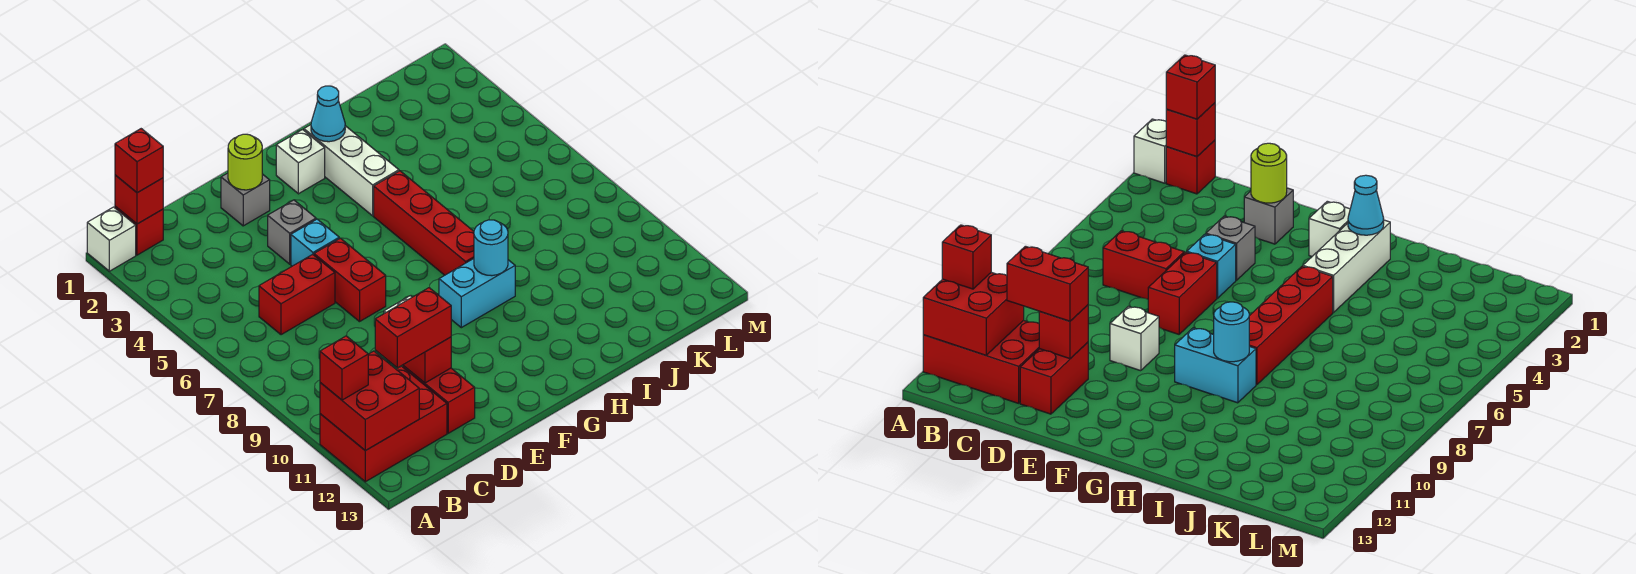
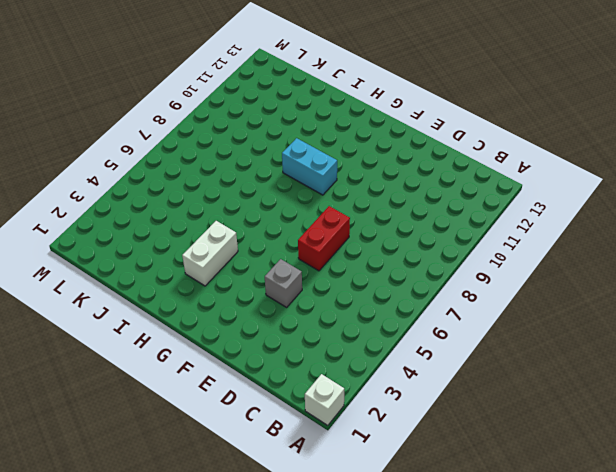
white 1x2 brick [182,221,238,286] -> white 1x3 brick [304,125,399,216]
none -> red 2x3 brick [320,366,447,482]
none -> red 1x1 brick [115,206,163,255]
none -> red 1x2 brick [259,254,335,335]

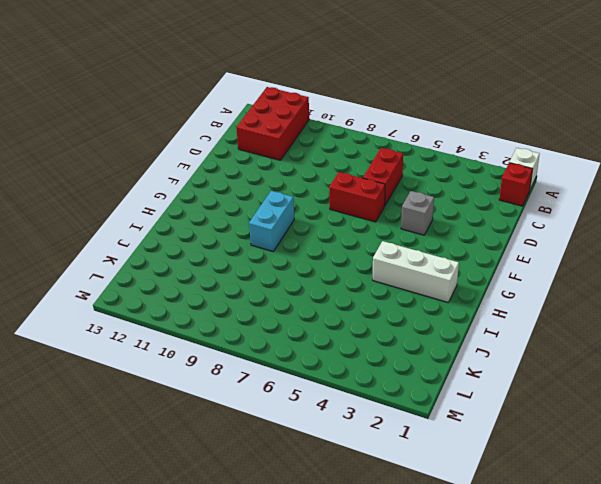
none -> red 1x2 brick [403,366,475,433]
none -> grey 1x1 brick [221,173,270,226]
none -> cyan 1x1 brick [291,219,340,266]

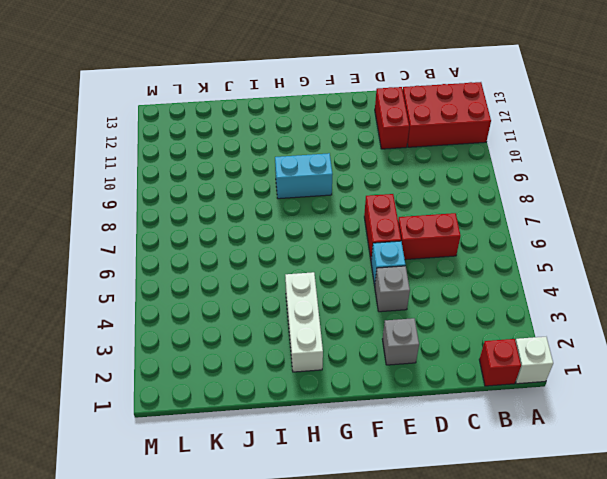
none -> white 1x1 brick [1110,306,1159,371]
none -> white 1x1 brick [276,129,325,194]
none -> red 1x4 brick [374,171,474,275]

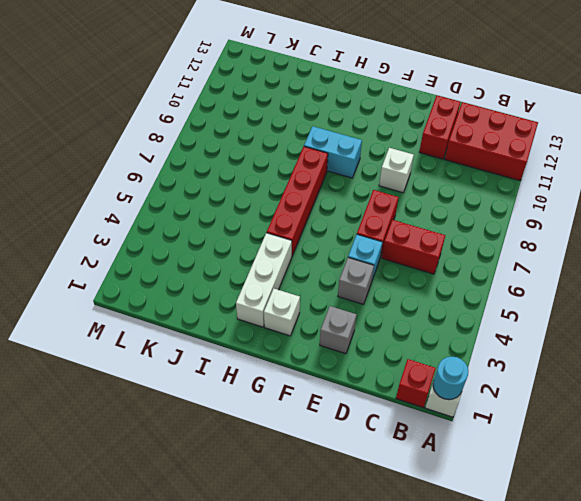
cyan 1x1 round brick [433,357,468,400] -> cyan 1x1 round brick moved to [474,220,508,276]
none -> red 2x2 brick [320,351,419,451]
none -> red 1x1 brick [115,175,163,224]
none -> red 1x1 brick [403,337,451,383]

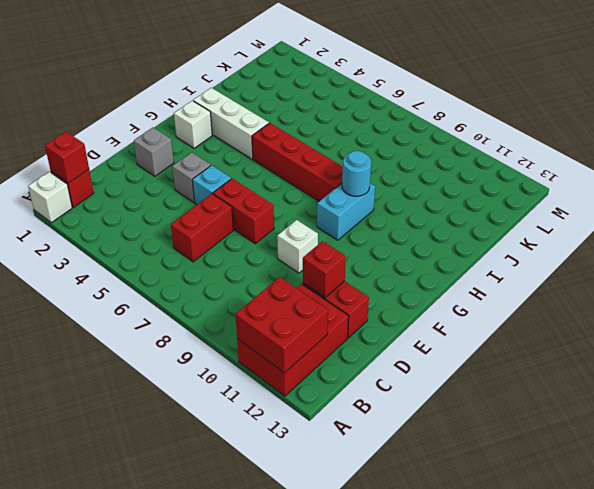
none -> lime 1x1 round brick [228,134,262,190]
none -> cyan 1x1 cone [311,86,345,142]
none -> red 1x1 brick [320,336,368,400]

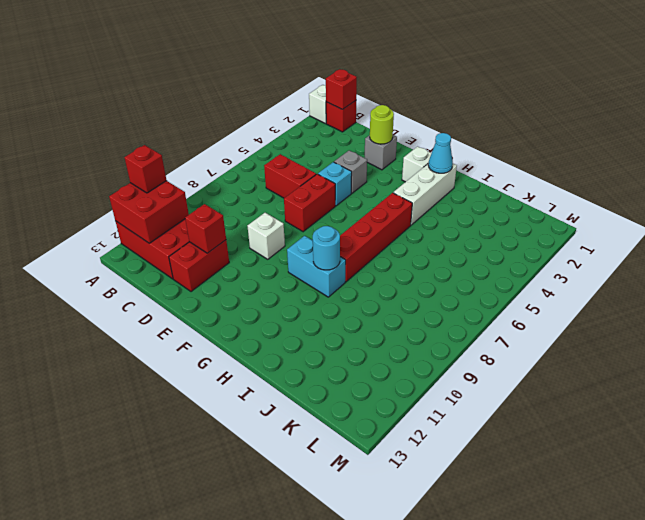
none -> red 1x1 brick [115,129,163,193]
none -> red 1x2 brick [375,288,451,368]

